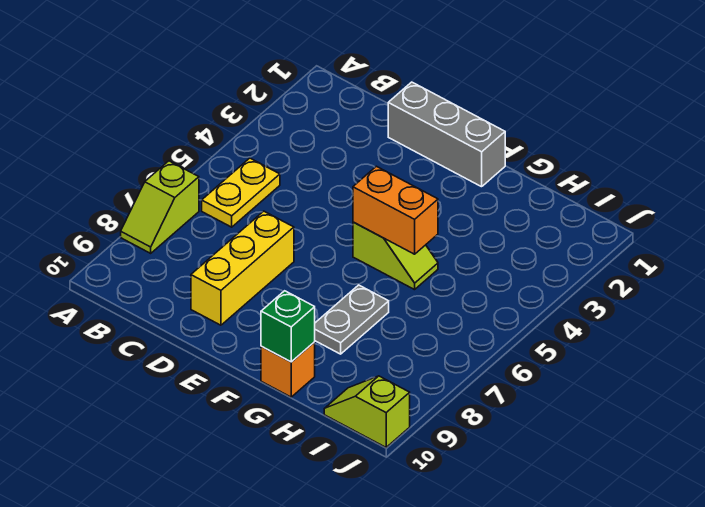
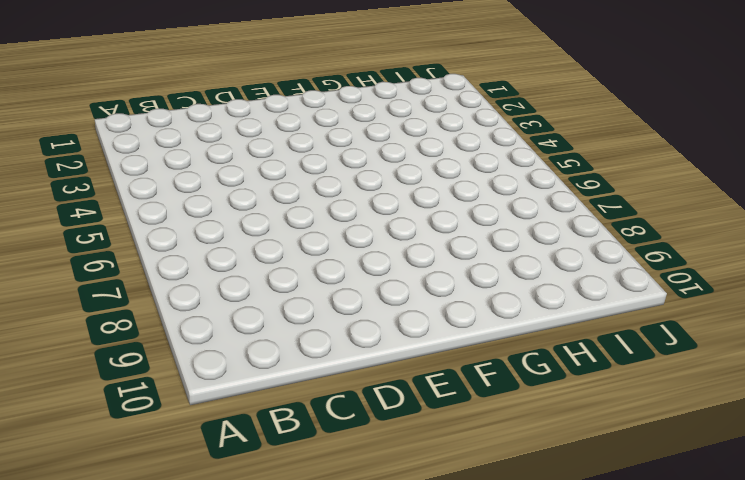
none -> lime 1x2 slope [121,161,199,253]
none -> yellow 1x2 plate [202,158,280,227]

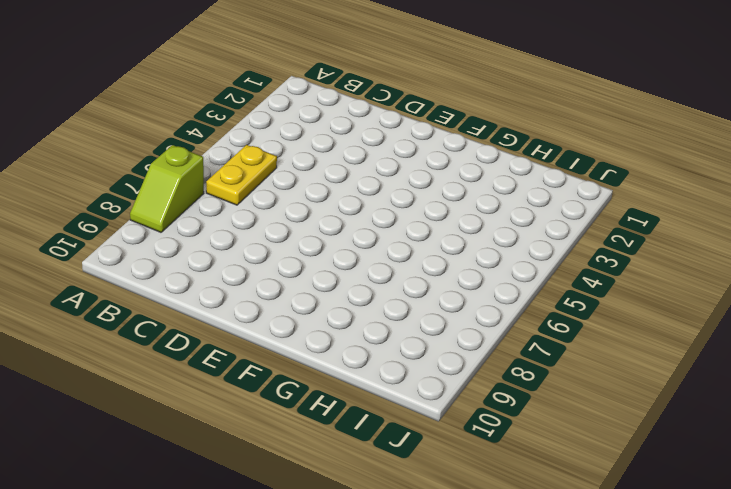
none -> grey 1x3 brick [388,82,505,187]
none -> yellow 1x3 brick [191,211,294,325]

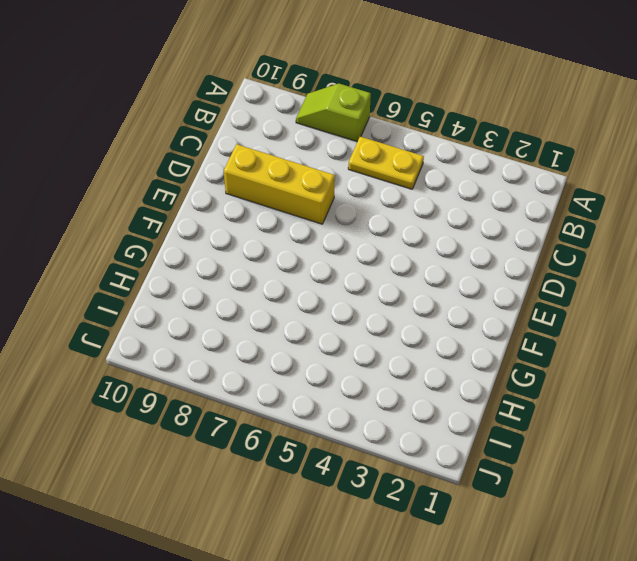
none -> grey 1x3 brick [388,82,505,187]
none -> lime 1x2 slope [353,222,438,290]

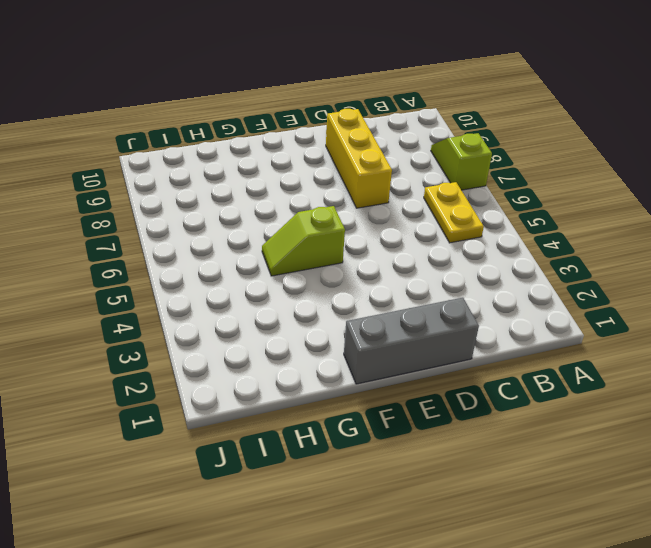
none -> grey 1x2 plate [315,285,389,354]
none -> orange 1x1 brick [261,342,315,397]

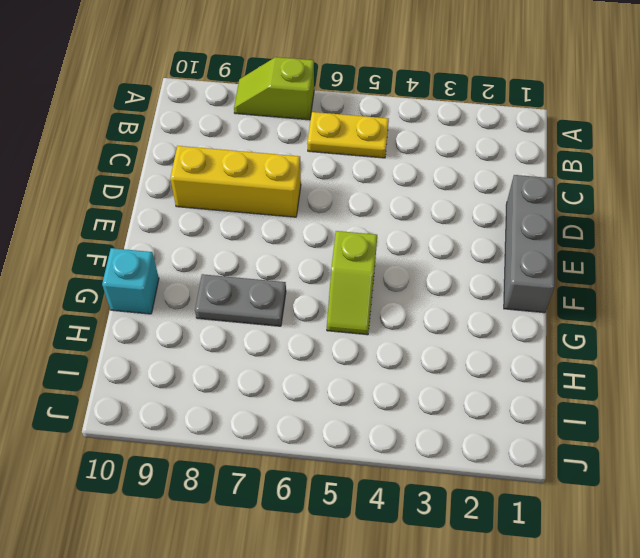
cyan 1x1 brick [102,248,159,314] -> orange 1x1 brick [261,342,315,397]
none -> lime 1x2 slope [324,376,410,447]
none -> orange 1x2 brick [353,166,438,254]

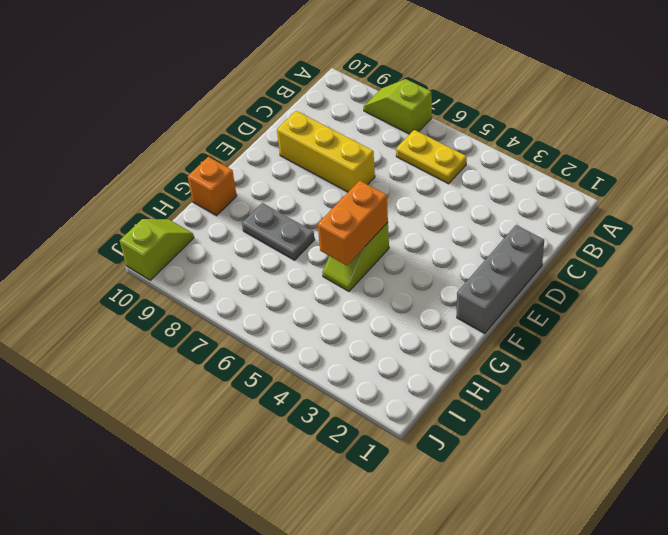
none -> green 1x1 brick [261,291,315,362]

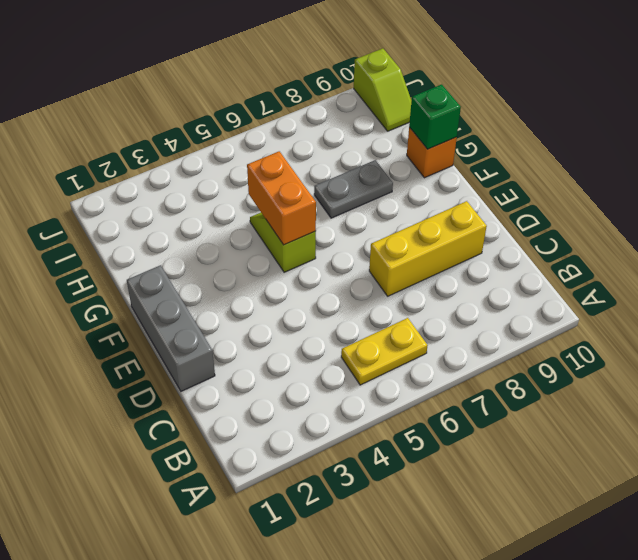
none -> lime 1x2 slope [121,161,199,253]

